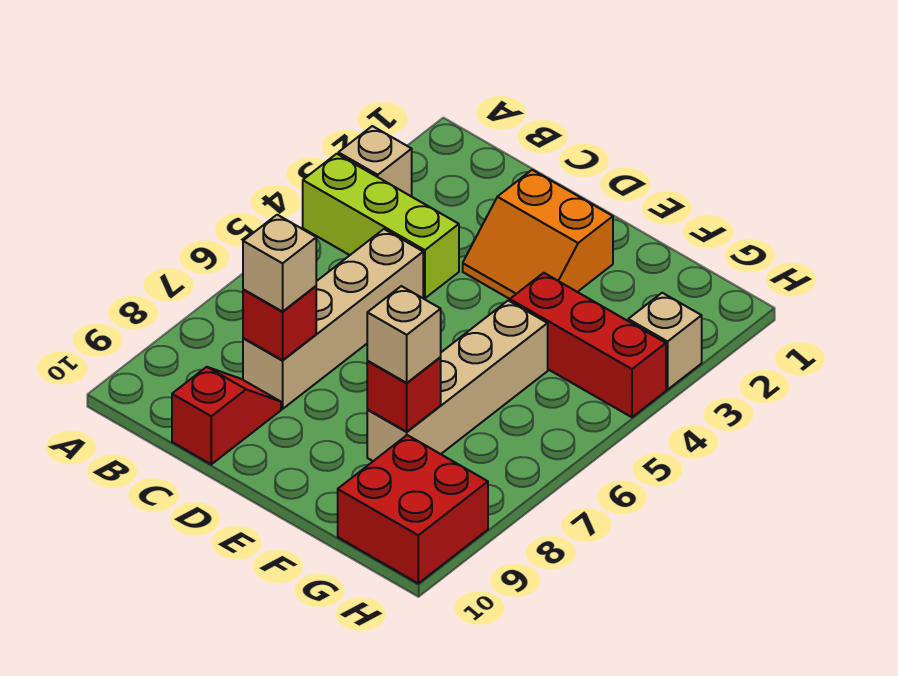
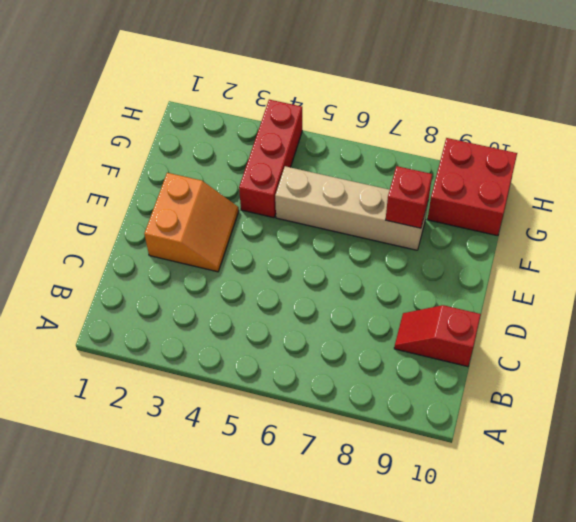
none -> tan 1x1 brick [338,126,412,197]
none -> lime 1x3 brick [303,154,459,298]
none -> tan 1x4 brick [243,229,423,409]

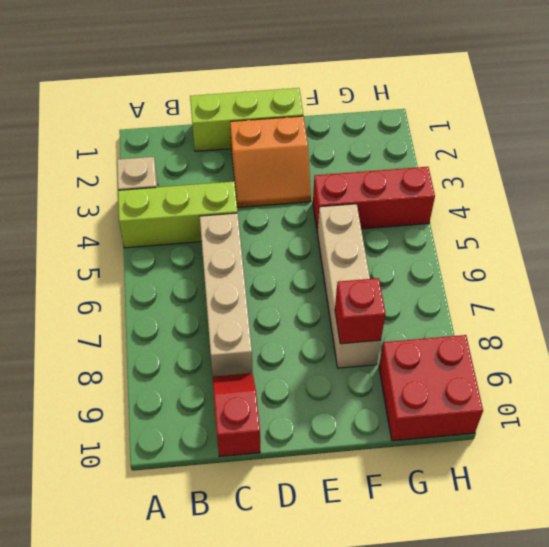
lime 1x3 brick [190,88,303,151] -> none
none -> tan 1x1 brick [628,293,702,390]
none -> red 1x1 brick [243,286,316,360]
none -> tan 1x1 brick [243,215,316,312]

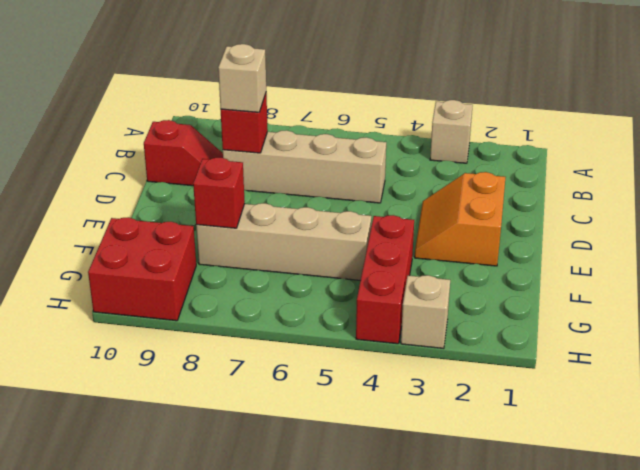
none -> lime 1x3 brick [303,154,459,298]
none -> tan 1x1 brick [367,286,441,383]

